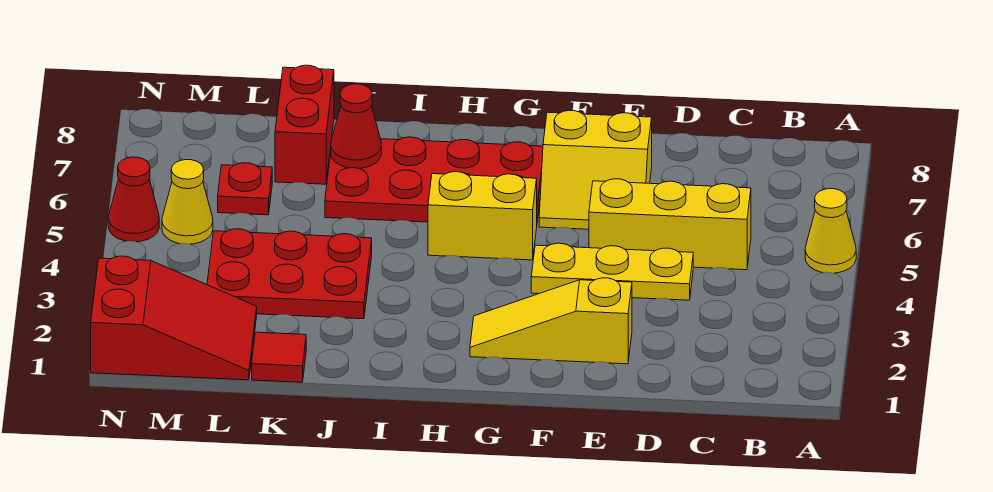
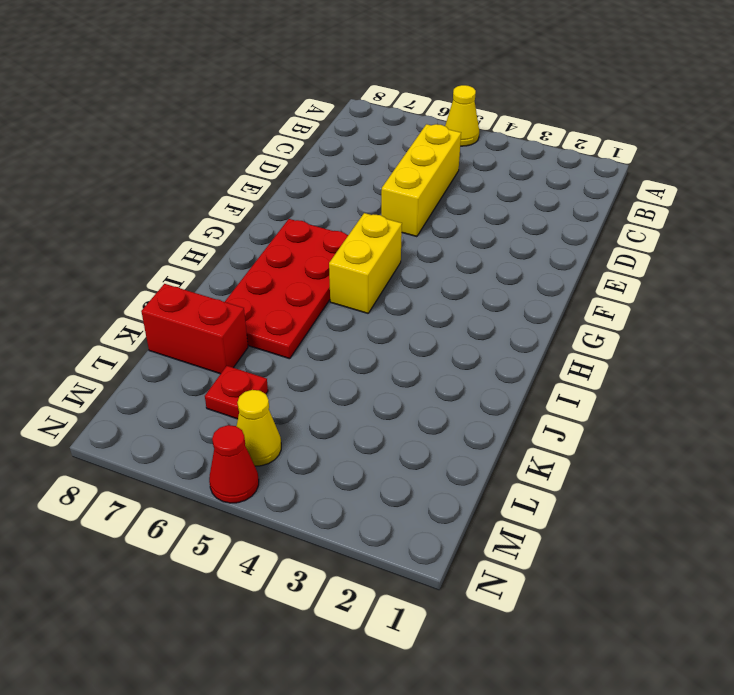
none -> yellow 1x3 plate [531,243,693,300]
none -> yellow 1x3 slope [470,278,632,364]
none -> yellow 2x2 slope [539,110,652,229]

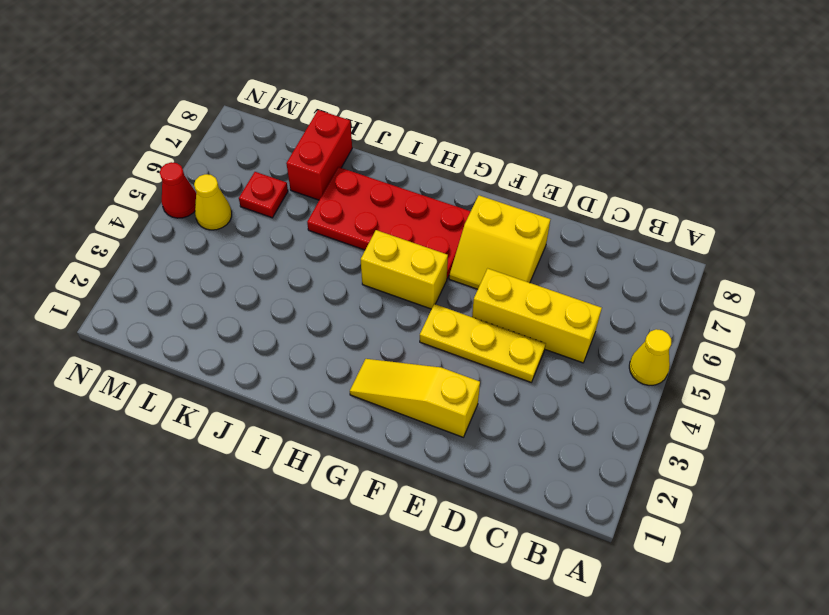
none -> red 2x3 plate [207,229,372,319]
none -> red 1x1 tile [252,332,306,382]
none -> red 2x3 slope [91,256,257,380]

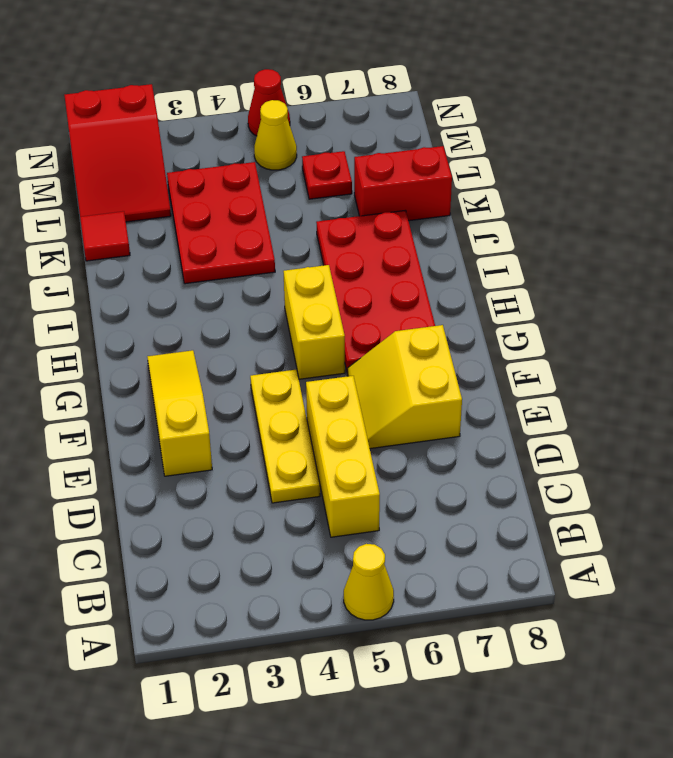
none -> red 1x1 cone [331,84,382,168]

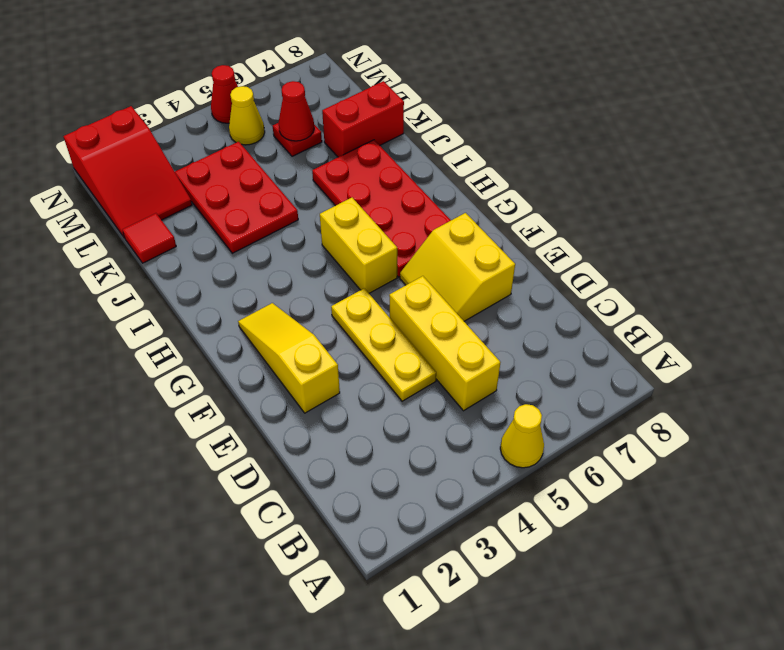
red 1x1 cone [279,81,314,141] -> red 1x1 cone moved to [331,84,382,168]

